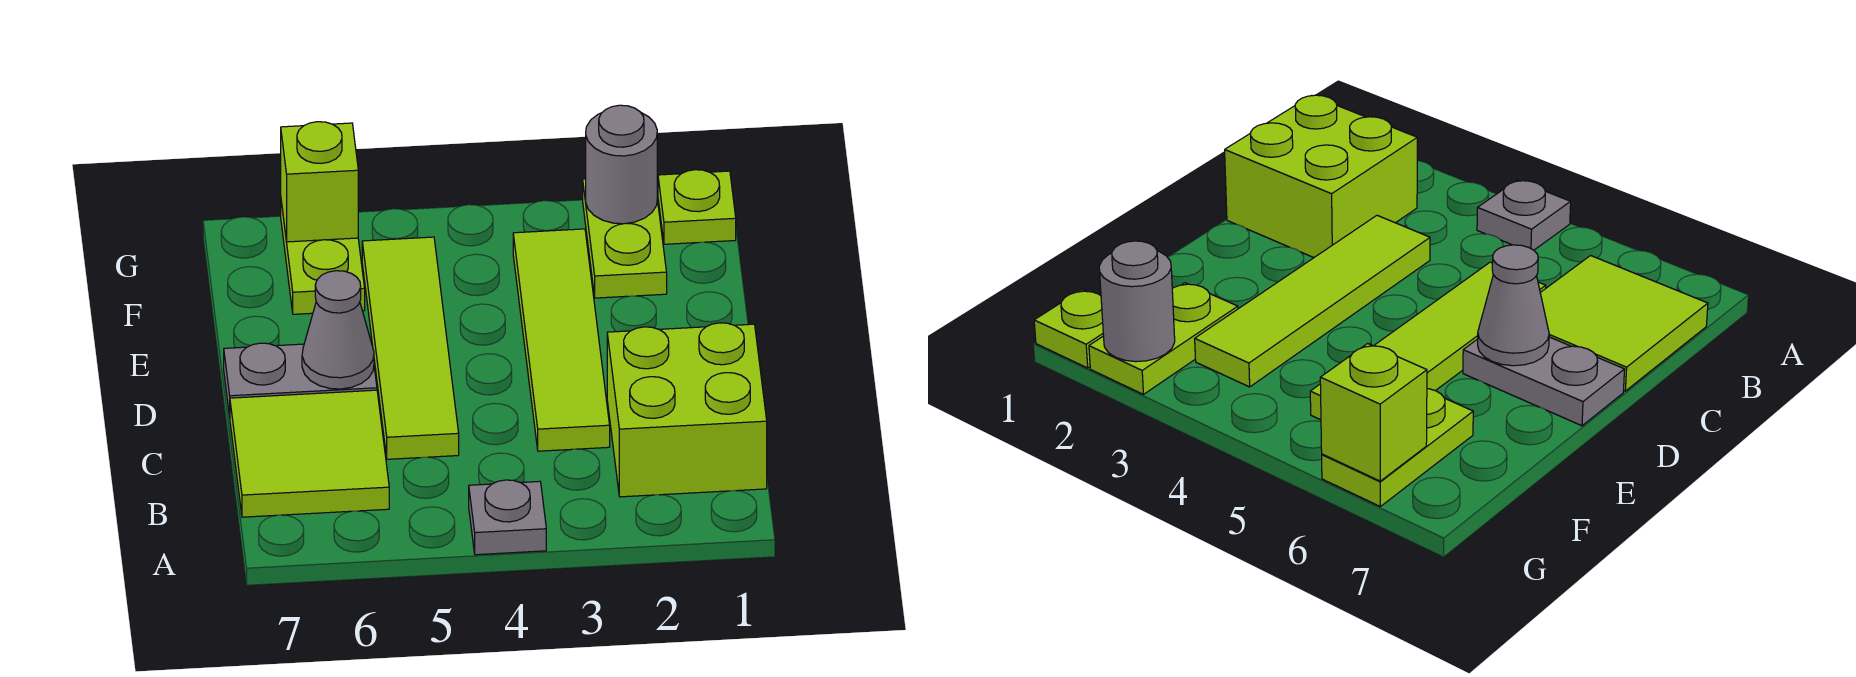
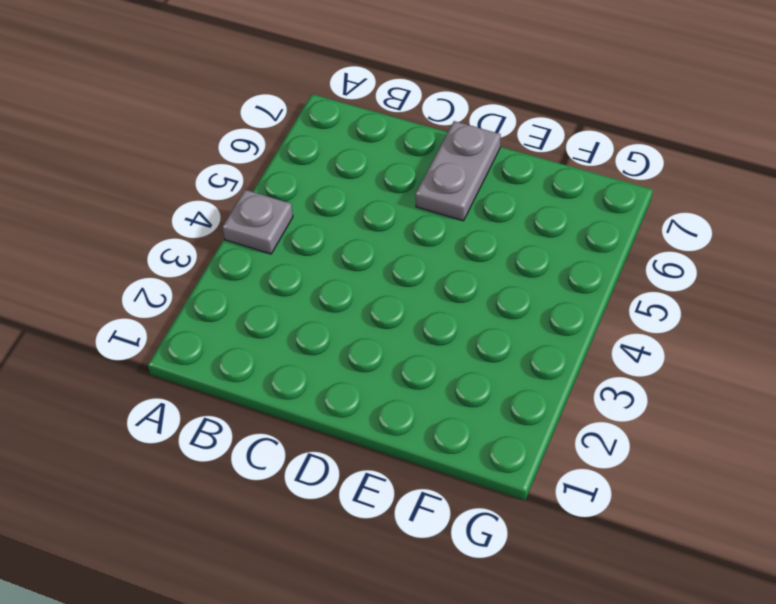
none -> lime 2x2 brick [607,323,767,497]
none -> lime 2x2 tile [230,390,389,517]
none -> lime 1x4 tile [513,229,610,451]

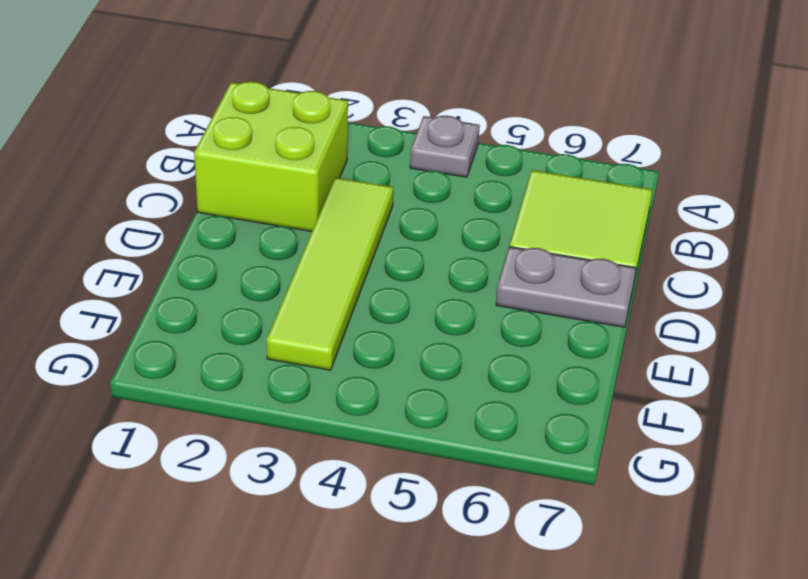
none -> lime 1x4 tile [362,237,459,459]
none -> lime 1x2 plate [583,179,667,298]
none -> lime 1x2 plate [281,202,365,314]

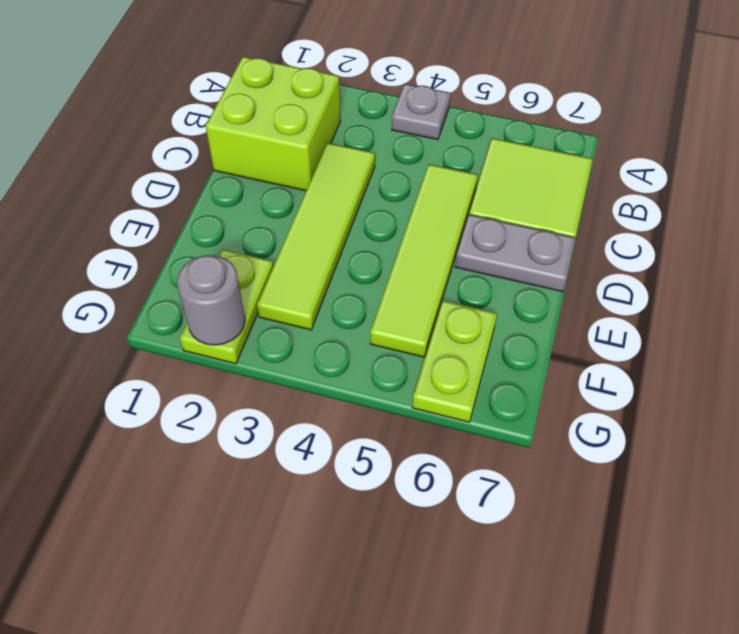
none -> lime 1x1 plate [658,170,736,244]
none -> grey 1x1 cone [302,271,374,389]
none -> lime 1x1 brick [281,122,358,242]

